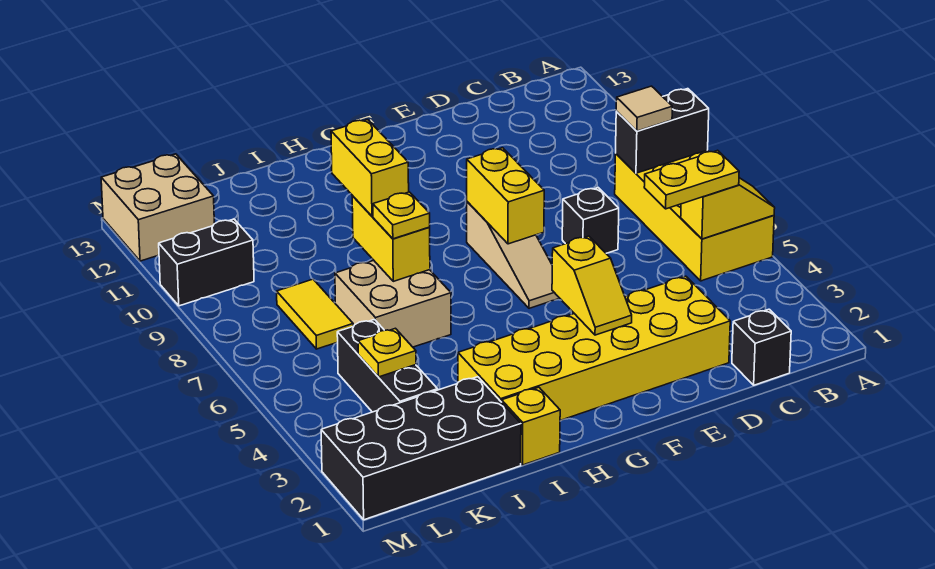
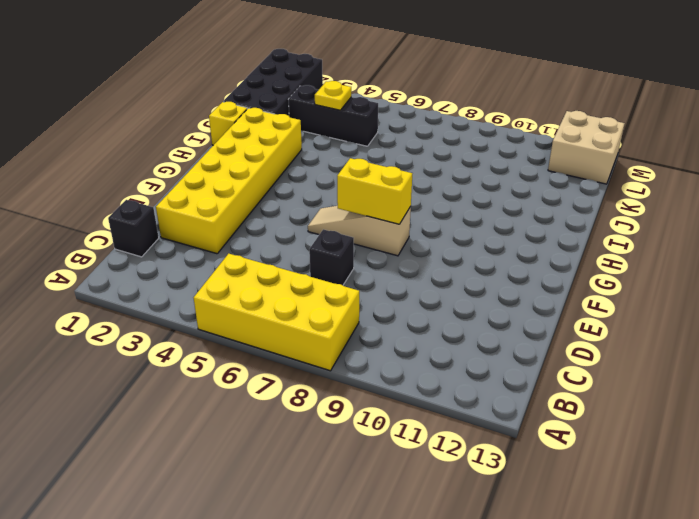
none -> tan 2x2 brick [335,260,451,347]
none -> yellow 1x2 tile [277,279,353,349]
none -> black 1x2 brick [159,219,254,306]

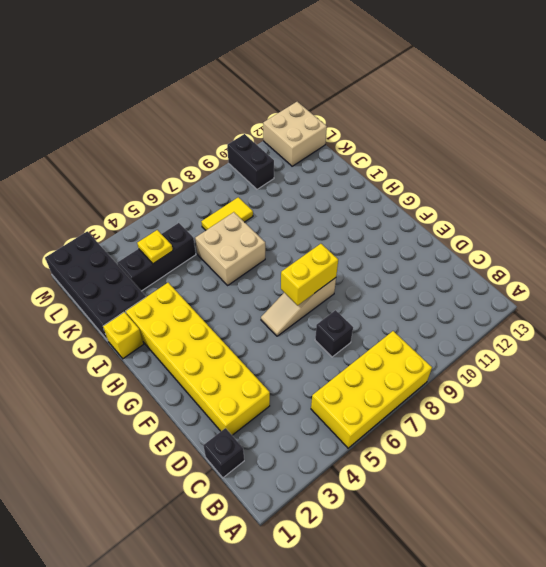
none -> yellow 1x2 slope [681,178,775,239]
none -> black 1x2 brick [616,89,709,173]
none -> yellow 1x2 slope [552,236,632,335]

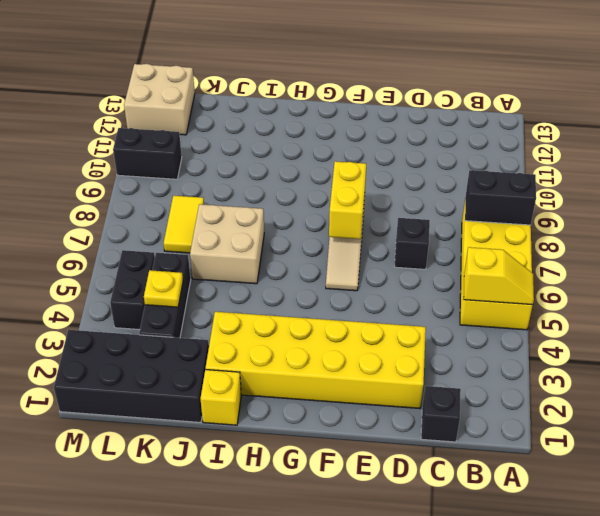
black 1x2 brick [110,250,155,330] -> none
none -> yellow 1x2 slope [552,236,632,335]
none -> yellow 1x2 brick [352,196,430,281]
none -> yellow 1x2 plate [644,150,739,209]

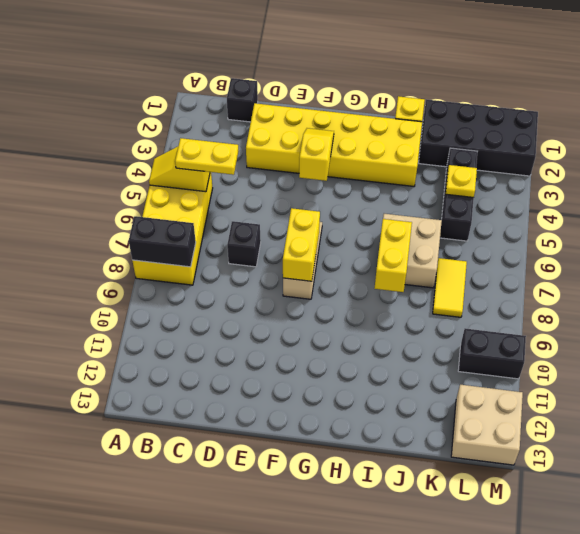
none -> tan 1x1 tile [616,86,672,131]
none -> yellow 1x1 plate [373,192,430,239]
none -> yellow 1x2 brick [331,120,409,216]

